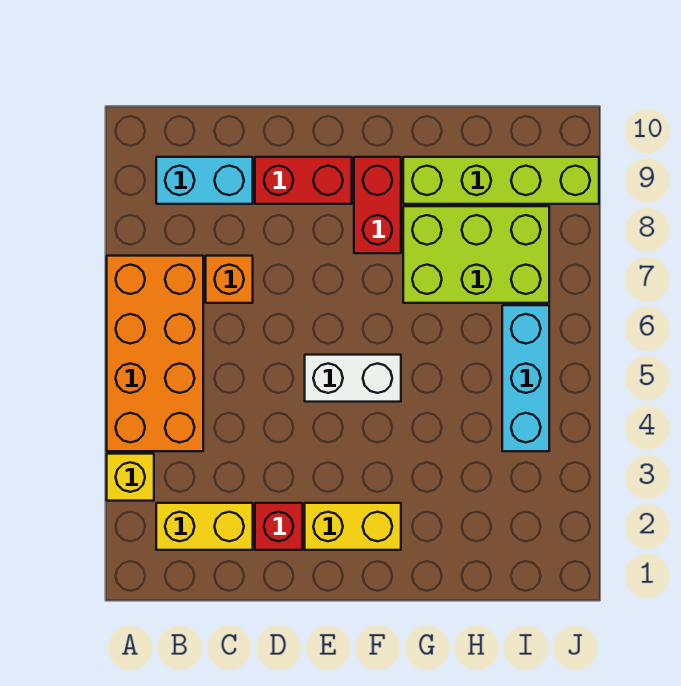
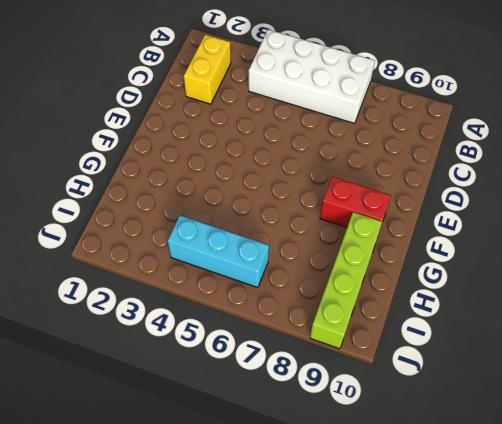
white 2x4 brick [249,30,375,123] -> orange 2x4 brick [107,256,203,451]
none -> yellow 1x1 brick [107,454,154,501]
none -> cyan 1x2 brick [156,157,253,204]
none -> orange 1x1 brick [206,256,253,303]

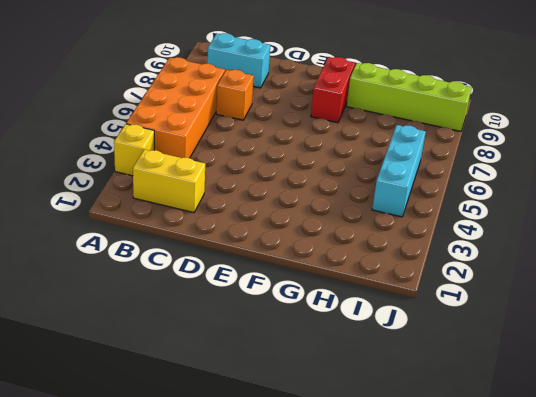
none -> red 1x1 brick [255,503,302,550]
none -> red 1x2 brick [255,157,352,204]
none -> yellow 1x2 brick [305,503,401,550]

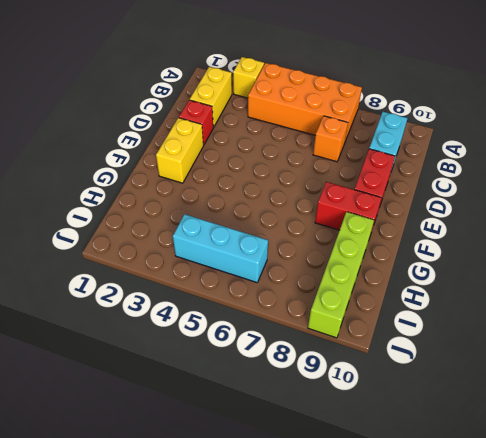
none -> white 1x2 brick [305,355,401,402]
none -> lime 2x3 brick [403,206,549,303]

